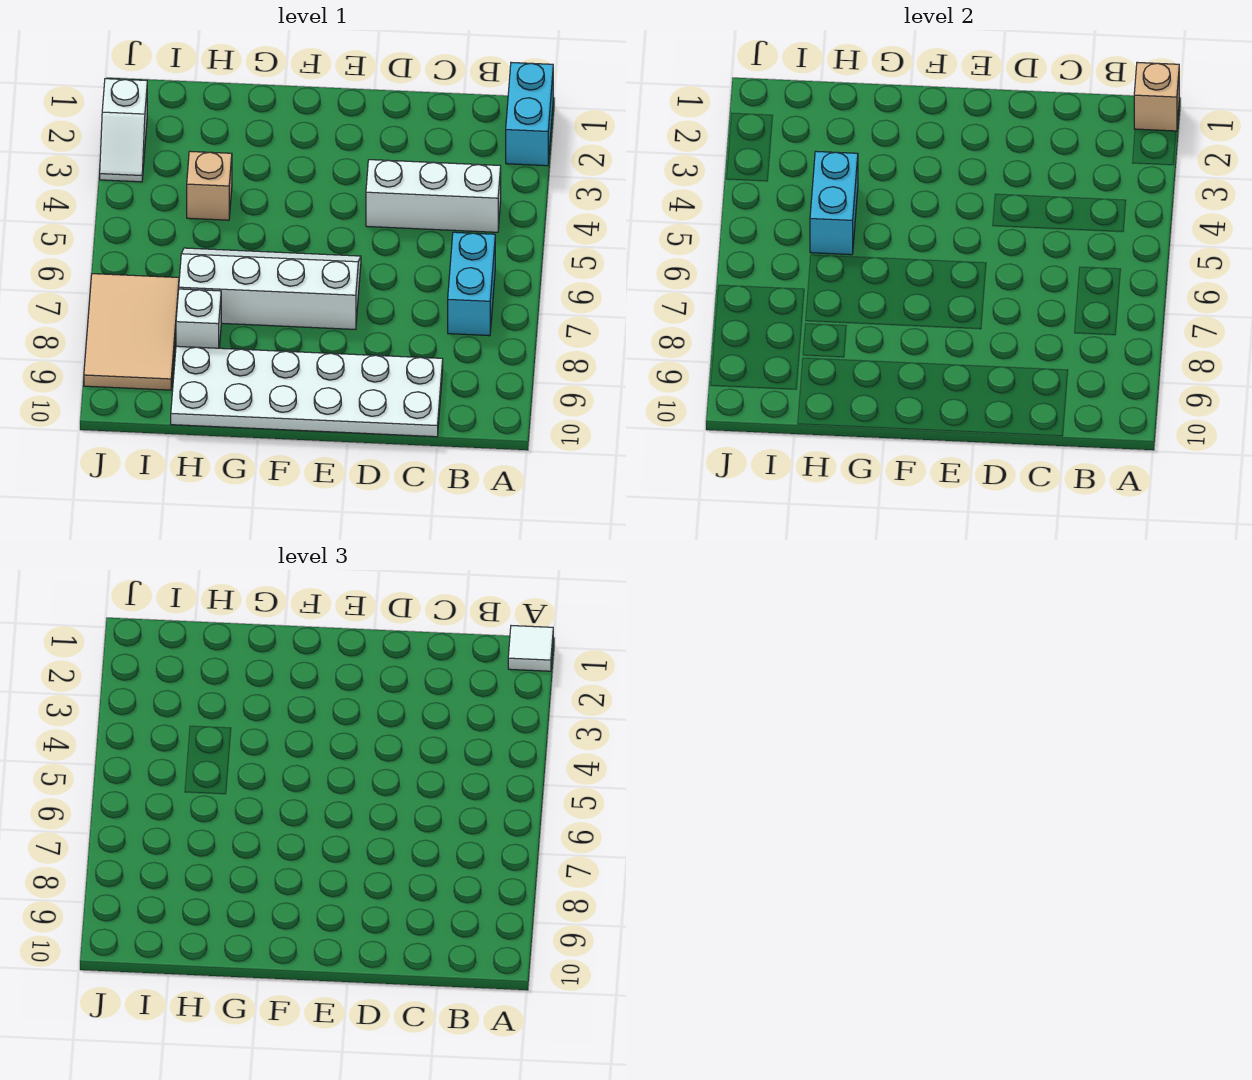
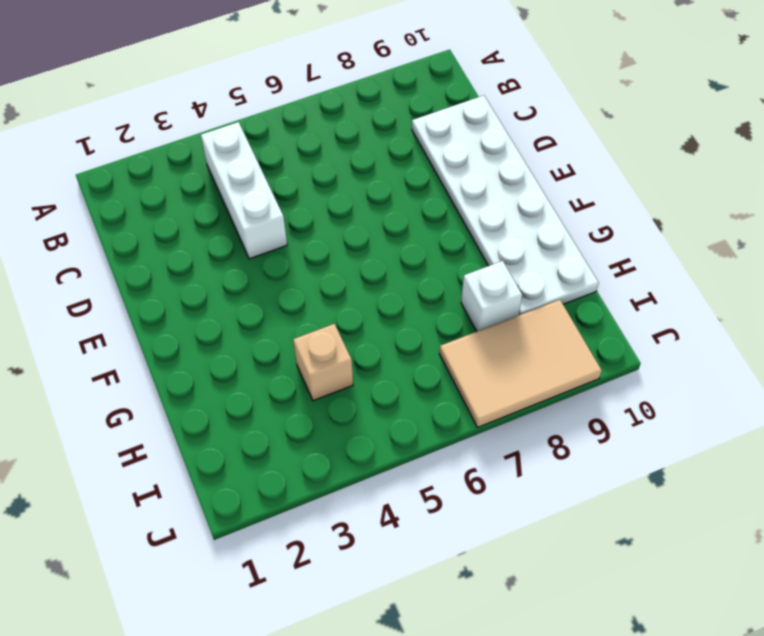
none -> cyan 1x2 brick [506,62,553,166]
none -> cyan 1x2 brick [448,232,495,336]
none -> white 2x4 slope [179,248,361,330]

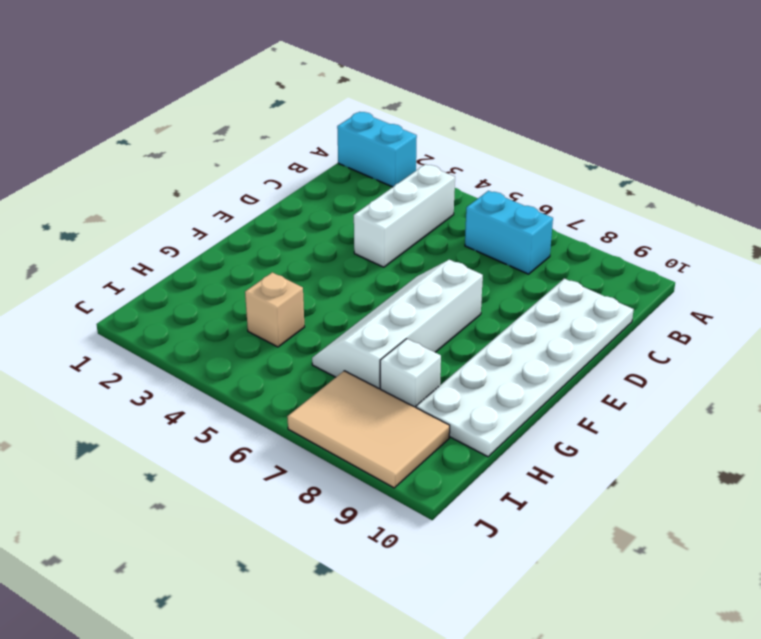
none -> white 1x2 slope [100,79,147,182]
none -> tan 1x1 brick [1134,62,1179,131]
none -> cyan 1x2 brick [810,151,858,255]

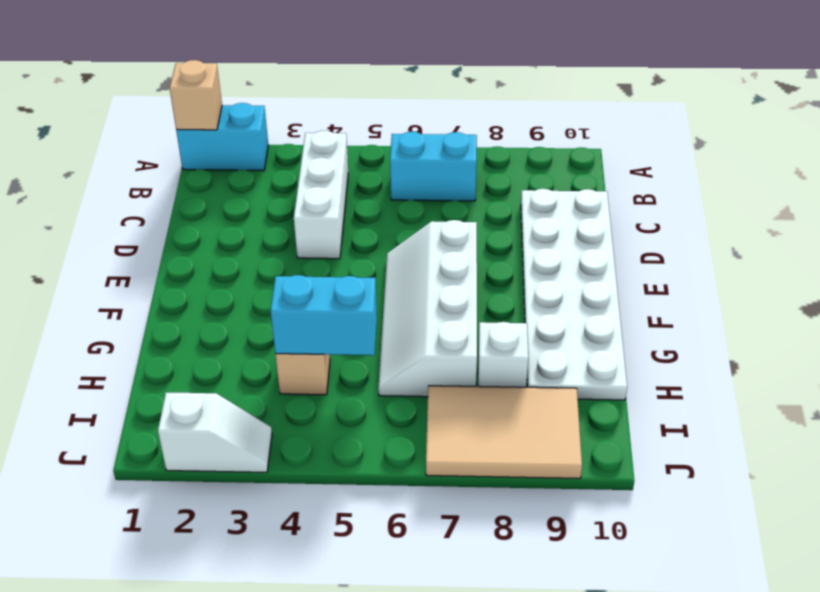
none -> white 1x1 tile [508,626,553,671]

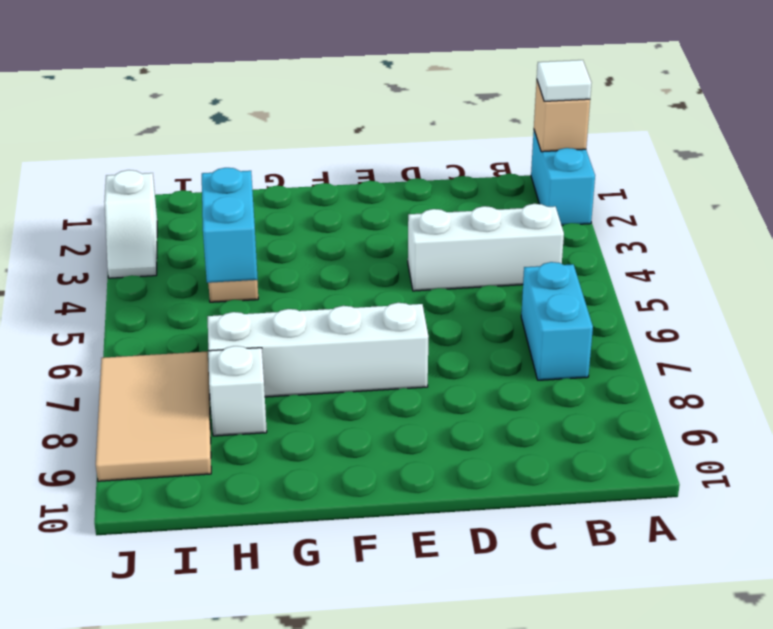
none -> white 2x6 plate [171,346,443,437]

